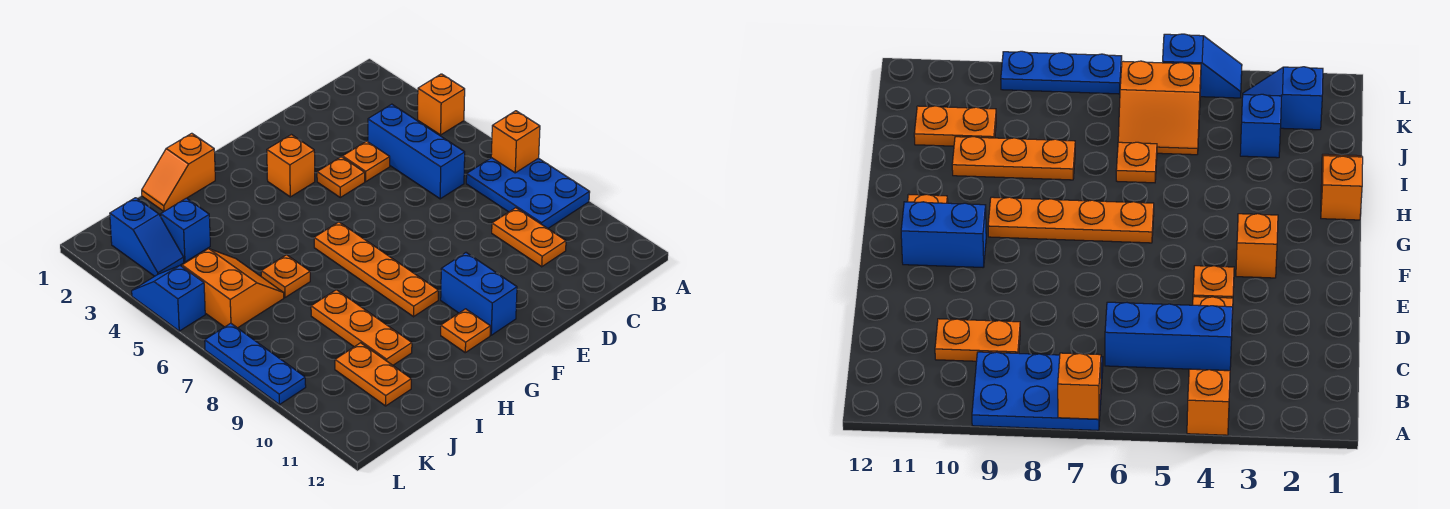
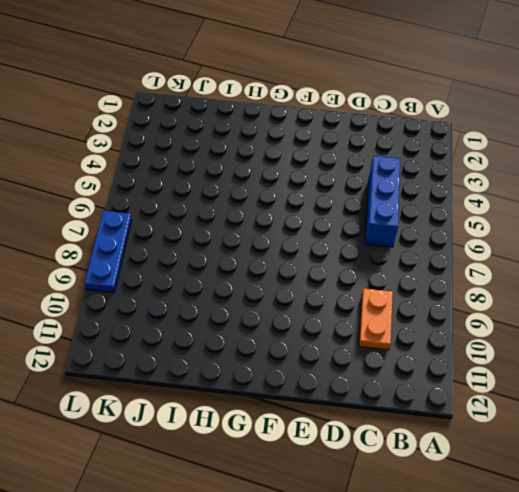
none -> orange 1x1 brick [418,74,465,135]
none -> blue 2x3 plate [466,158,590,228]
none -> orange 1x1 plate [343,141,390,181]

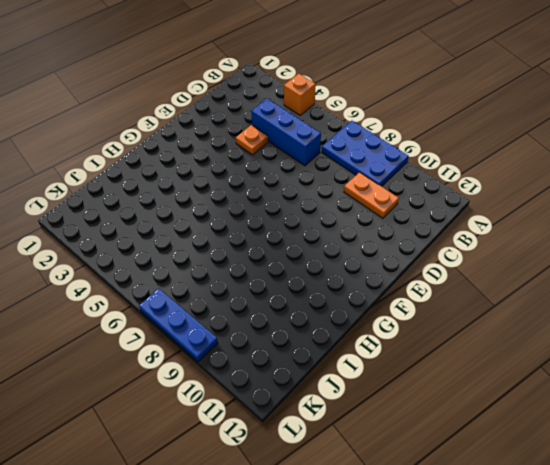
none -> orange 1x1 plate [317,157,365,197]
none -> orange 1x1 brick [267,135,315,197]
none -> blue 1x2 brick [441,253,517,335]

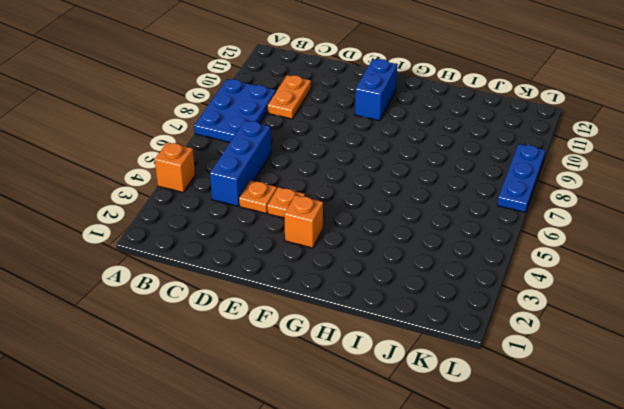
none -> orange 1x4 plate [314,222,438,317]
none -> orange 1x1 plate [441,309,490,353]
none -> orange 1x2 slope [142,133,215,211]

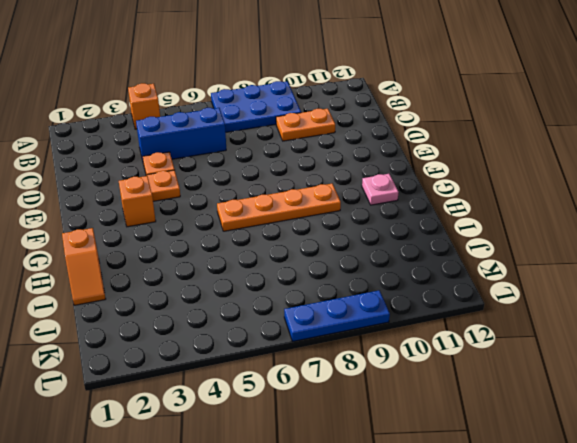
pink 1x1 plate [362,174,399,205] -> orange 1x1 plate [441,309,490,353]
none -> blue 1x2 brick [441,253,517,335]
none -> orange 1x1 plate [261,255,310,297]
none -> orange 1x3 plate [311,290,412,365]

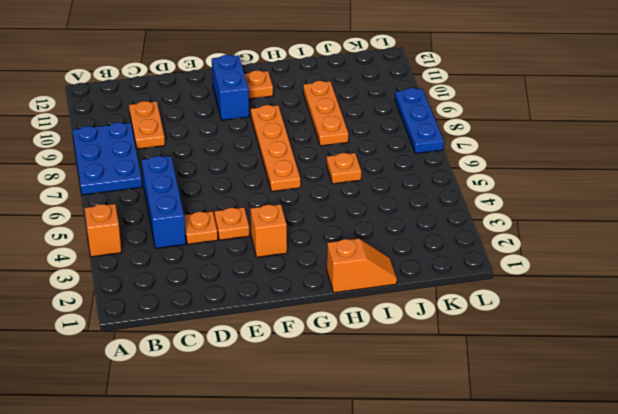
none -> blue 1x1 brick [161,198,210,262]
none -> orange 2x2 slope [182,249,284,328]
none -> orange 1x2 plate [335,343,411,406]

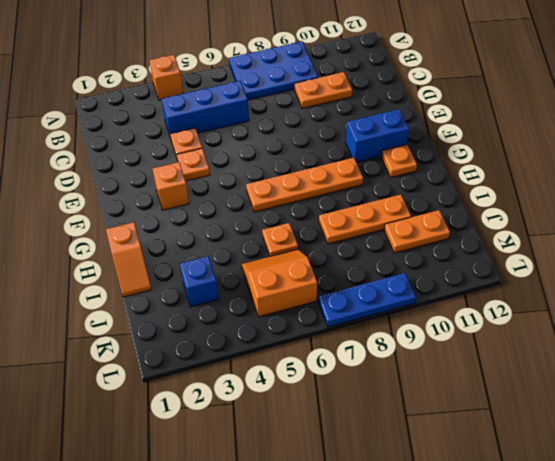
none -> blue 1x2 slope [110,198,184,276]
none -> blue 1x2 slope [132,266,205,331]
none -> orange 1x1 brick [491,111,540,173]

